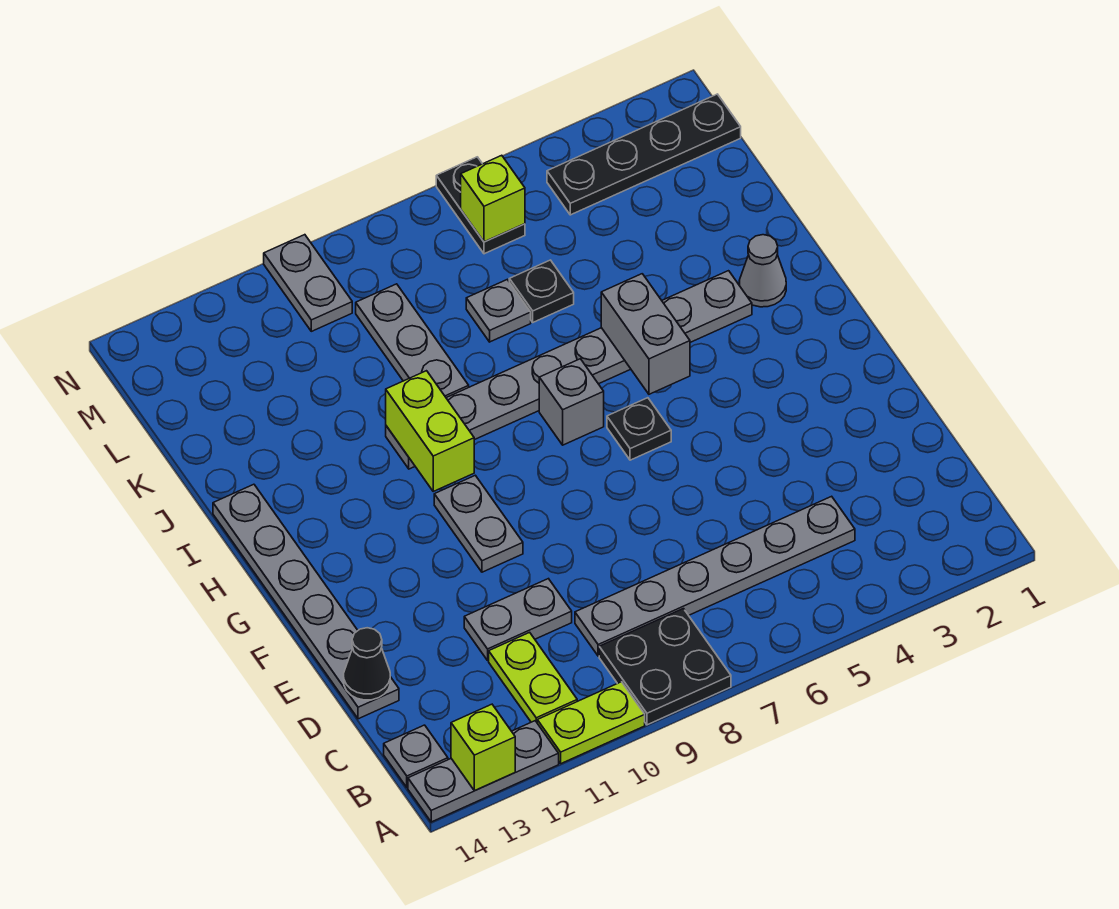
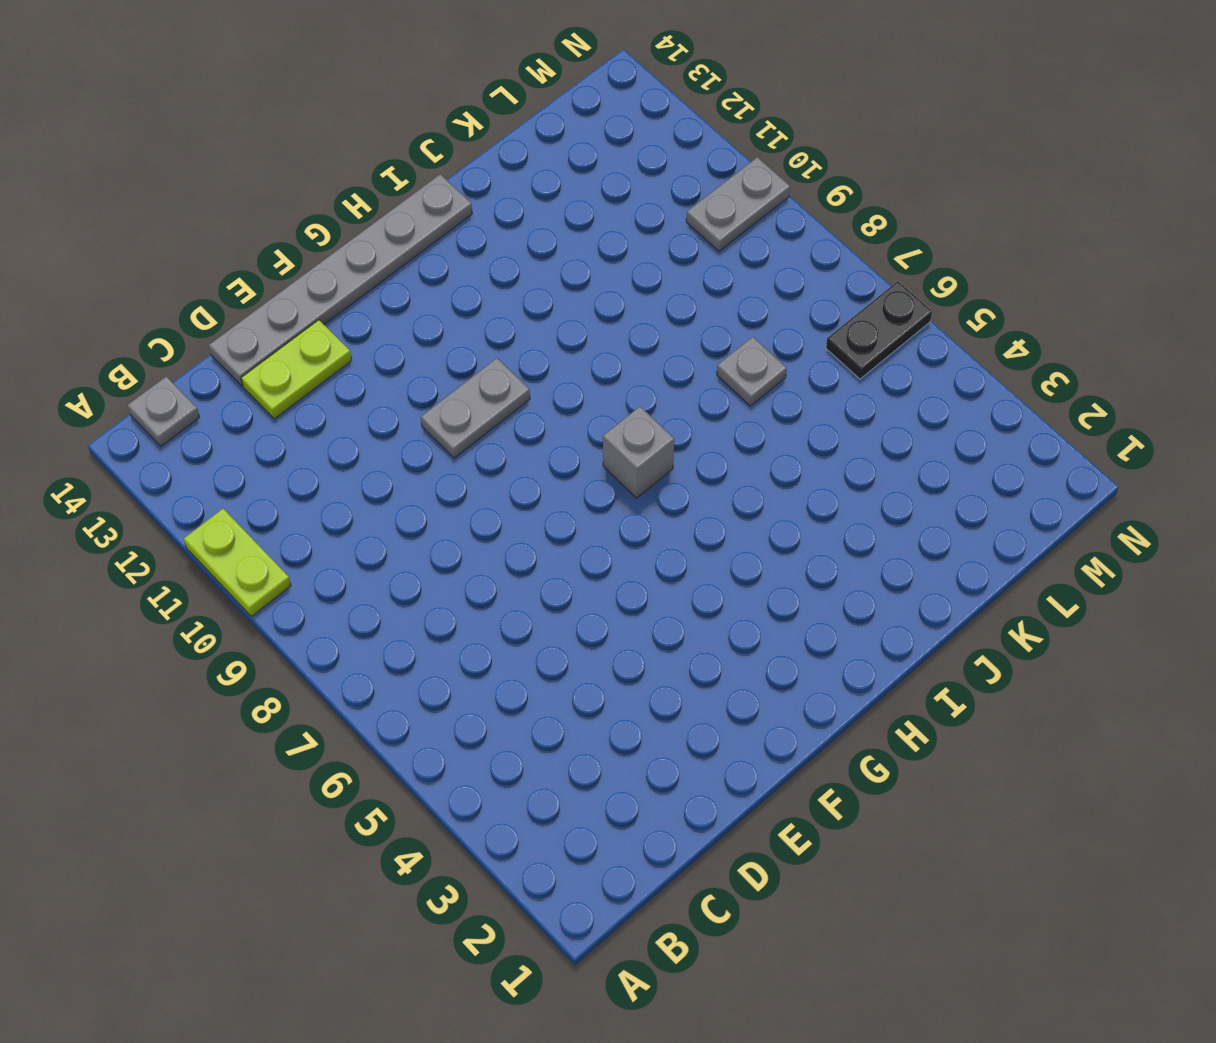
lime 1x2 plate [241,320,352,419] -> lime 1x2 plate moved to [489,632,577,722]
none -> black 2x2 plate [599,609,731,725]
none -> grey 1x3 plate [408,721,559,822]
none -> grey 1x6 plate [575,496,855,656]

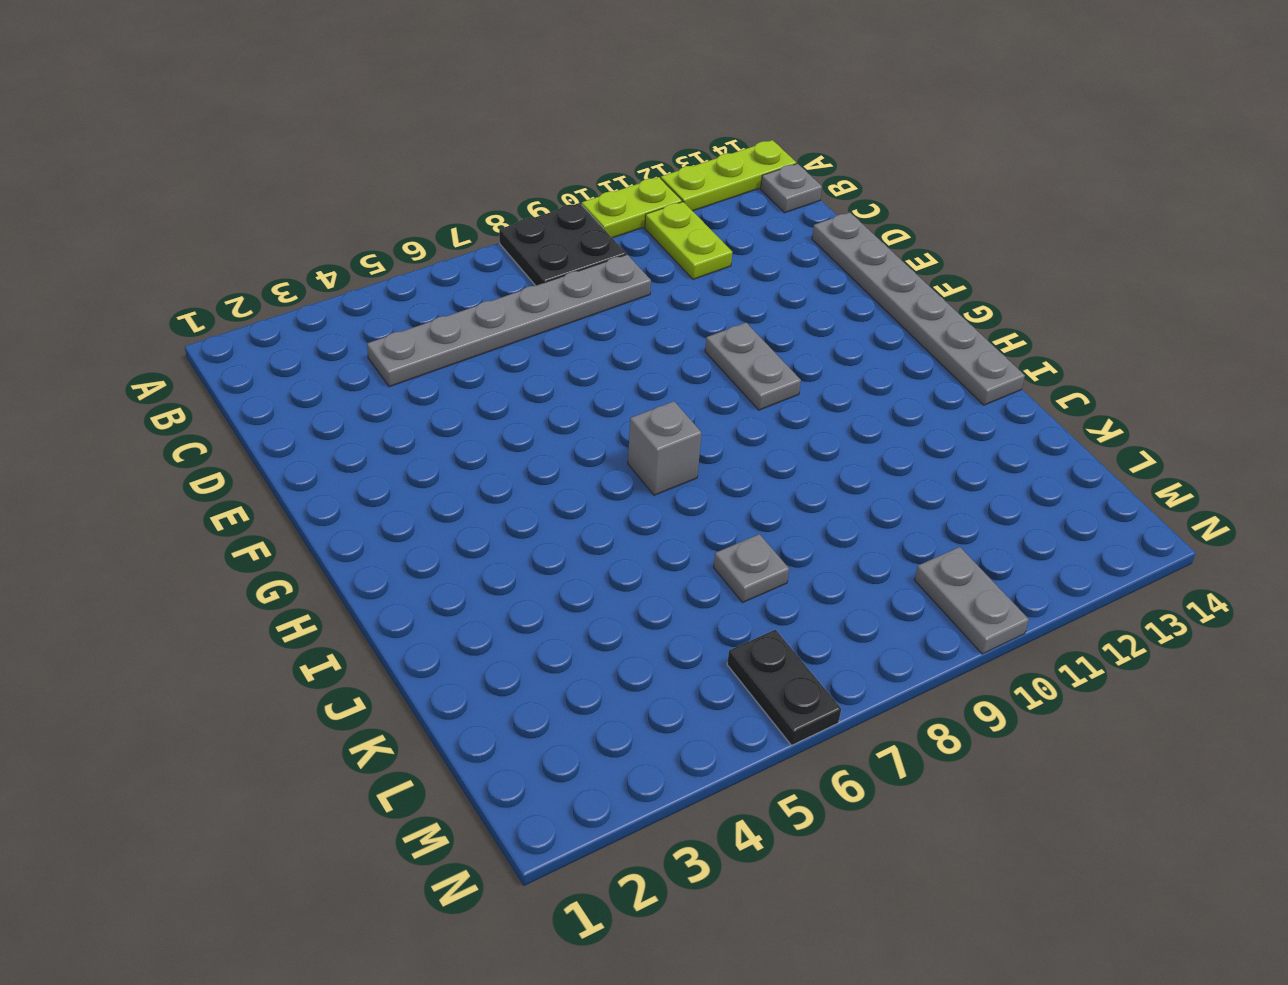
lime 1x3 plate [661,140,796,211] -> grey 1x3 plate [408,721,559,822]
none -> grey 1x2 plate [464,579,572,660]
none -> black 1x1 plate [607,398,671,460]
none -> grey 1x1 cone [739,235,786,307]

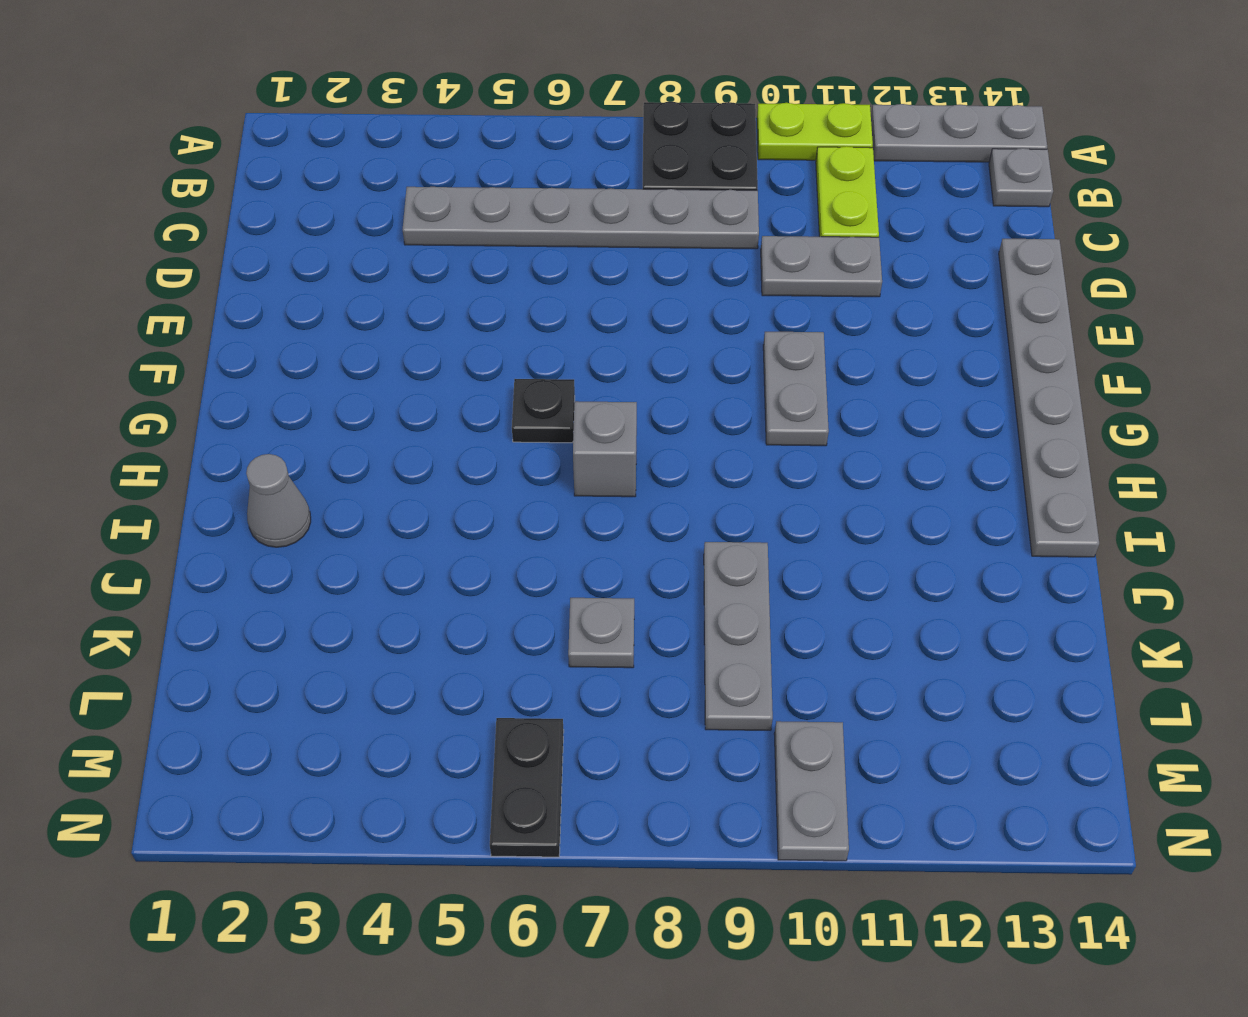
none -> grey 1x8 plate [386,271,752,469]
none -> black 1x1 plate [509,260,574,322]
none -> black 1x4 plate [547,94,741,215]

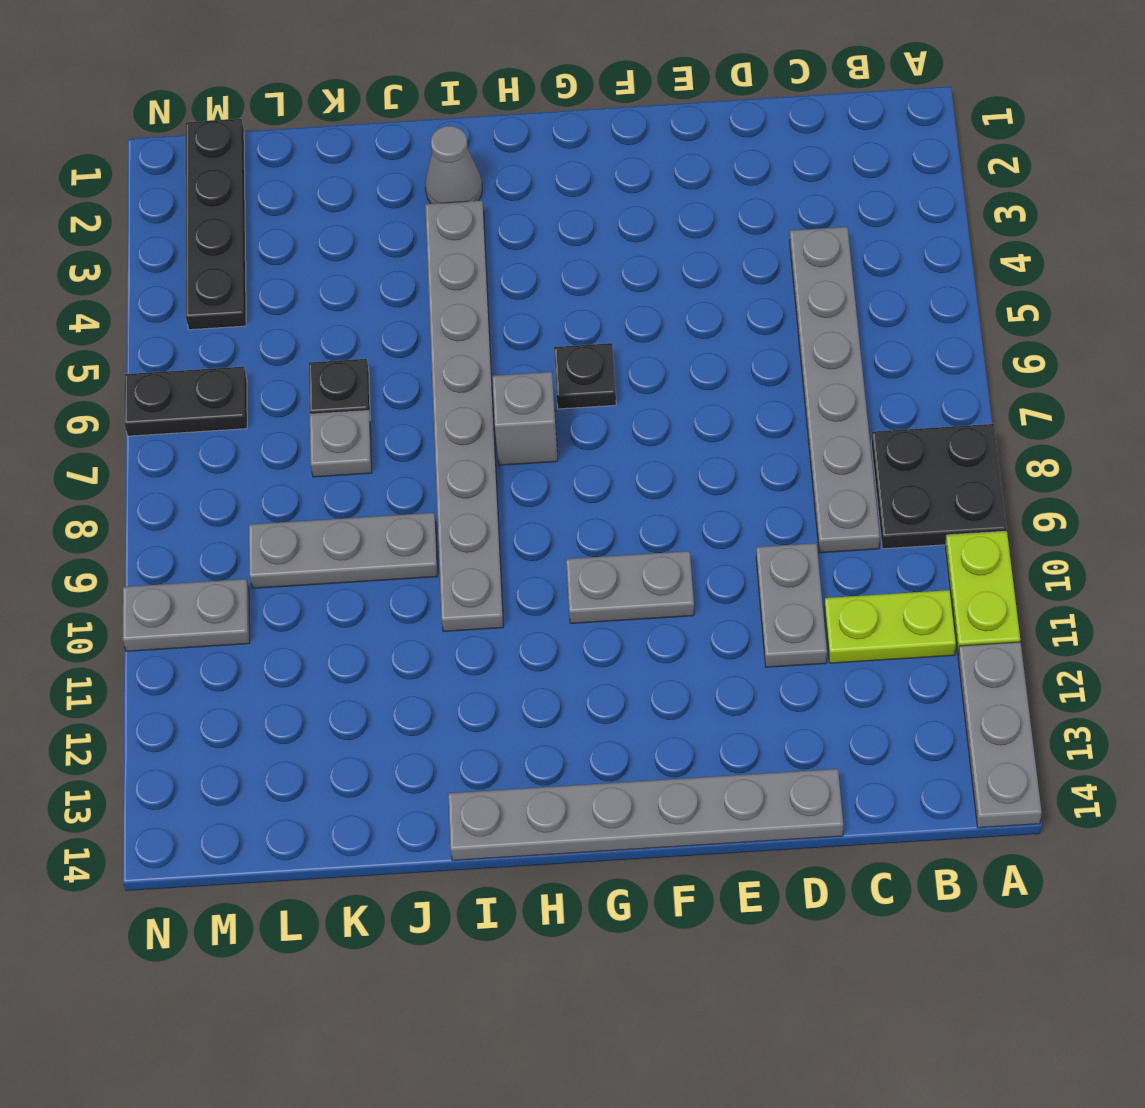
none -> grey 1x1 plate [384,725,448,787]
none -> lime 1x1 brick [451,704,515,791]
none -> black 1x1 cone [344,628,390,700]

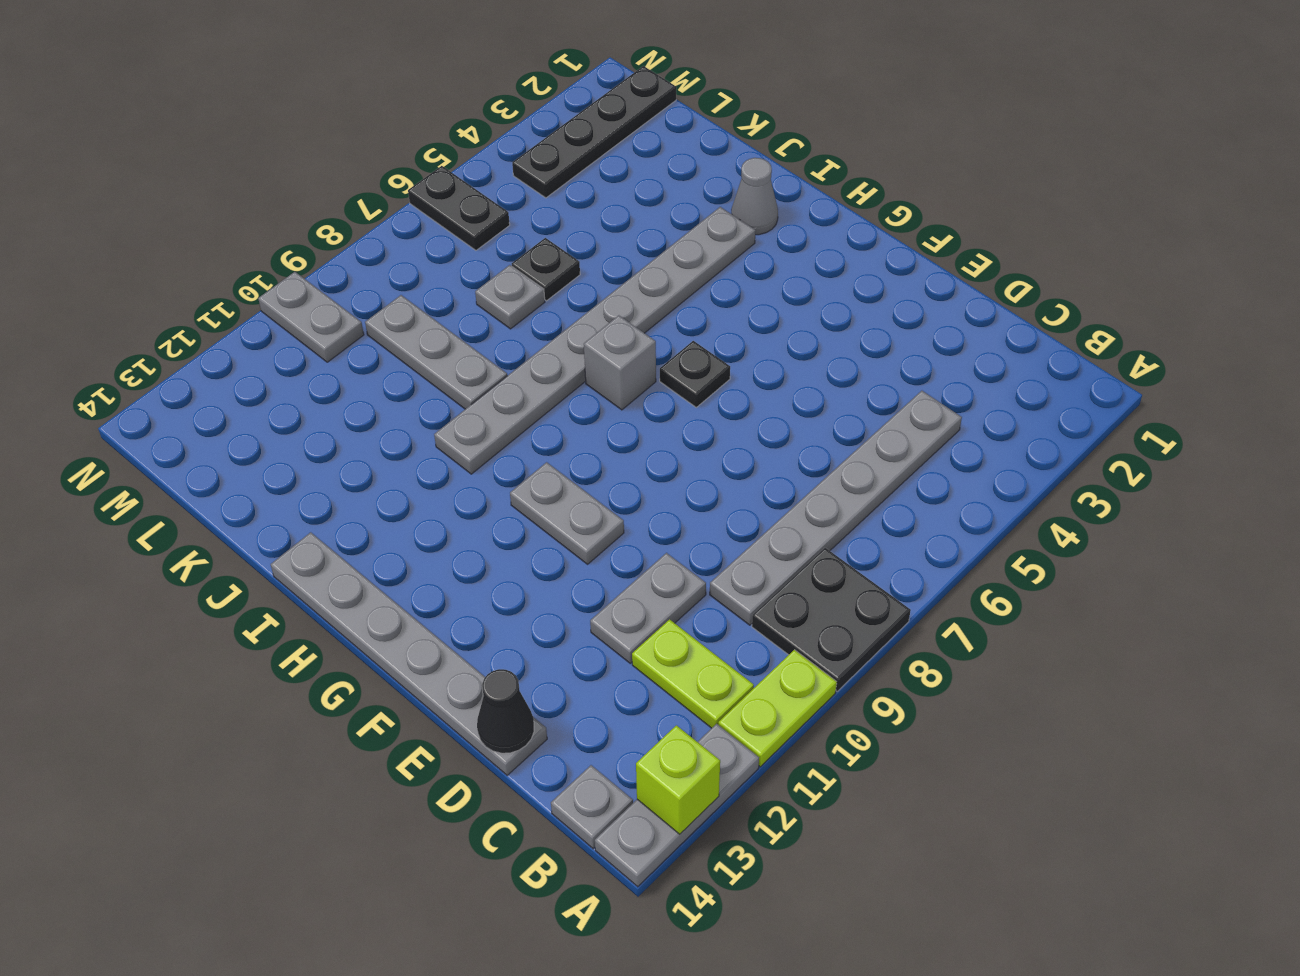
none -> grey 1x2 brick [601,274,690,394]
none -> lime 1x2 brick [386,371,474,491]
none -> lime 1x1 brick [461,155,525,242]

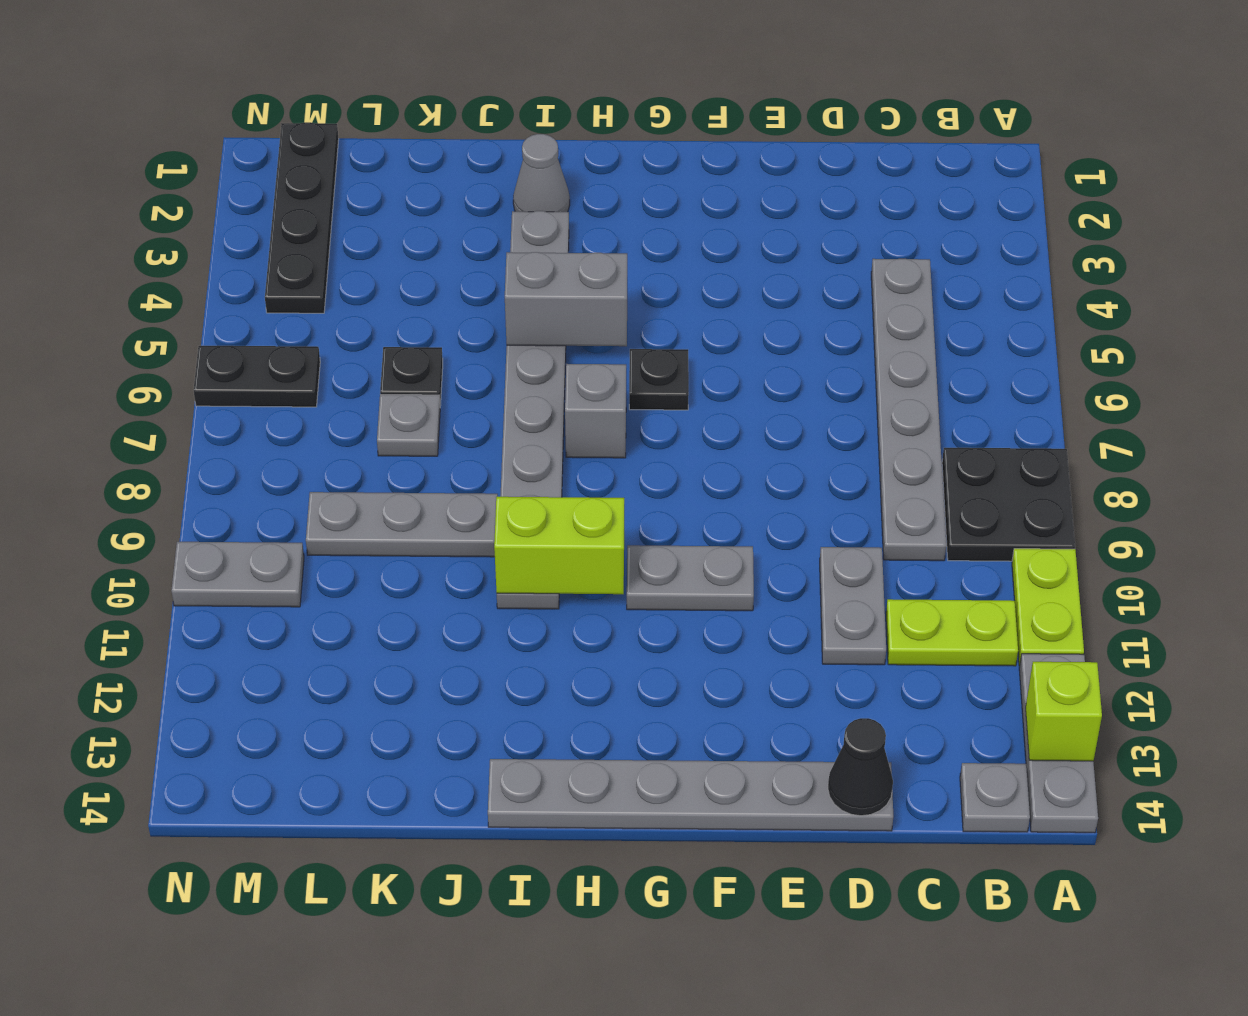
none -> lime 1x1 brick [461,155,525,242]

